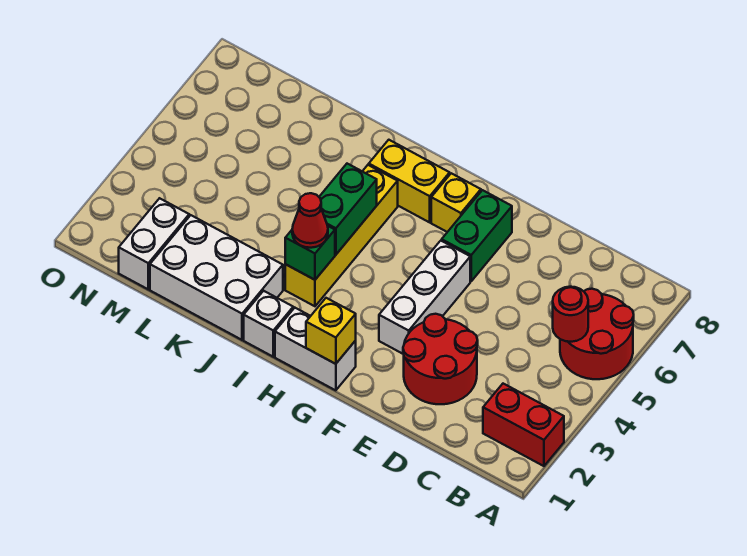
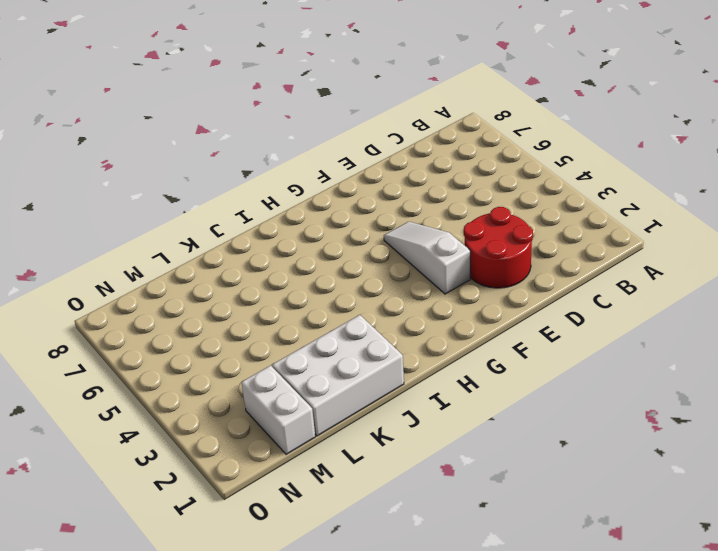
white 1x3 slope [384,222,470,294] -> white 1x3 brick [379,241,470,354]
none -> red 1x2 brick [483,384,564,466]
none -> red 2x2 round brick [560,289,634,379]
none -> green 1x2 brick [442,190,512,281]

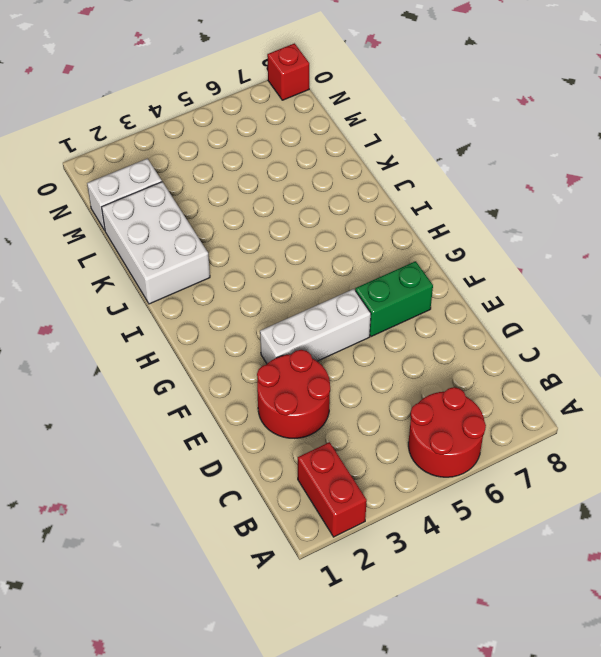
red 1x1 brick [267,43,309,100] -> none
none -> white 1x2 brick [275,308,356,390]
none -> yellow 1x1 brick [431,173,481,232]
none -> yellow 1x2 brick [369,140,450,222]

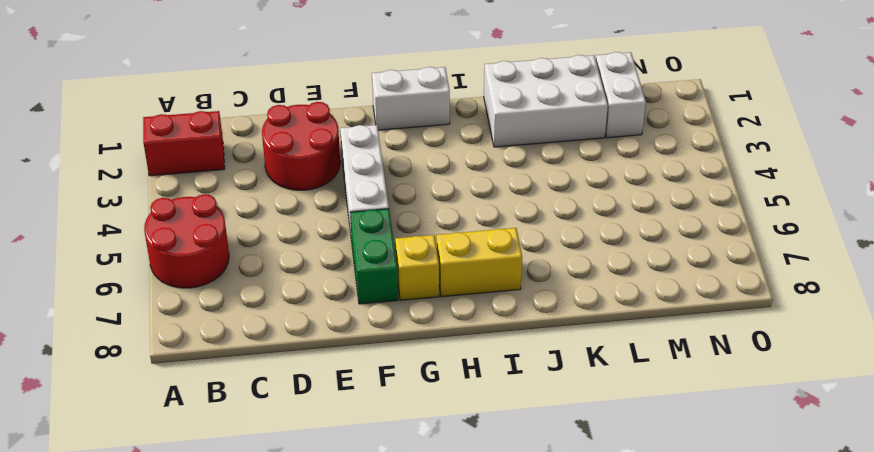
none -> white 1x1 brick [244,291,293,357]
none -> yellow 1x4 brick [285,165,398,306]
none -> red 1x1 round brick [553,287,588,342]

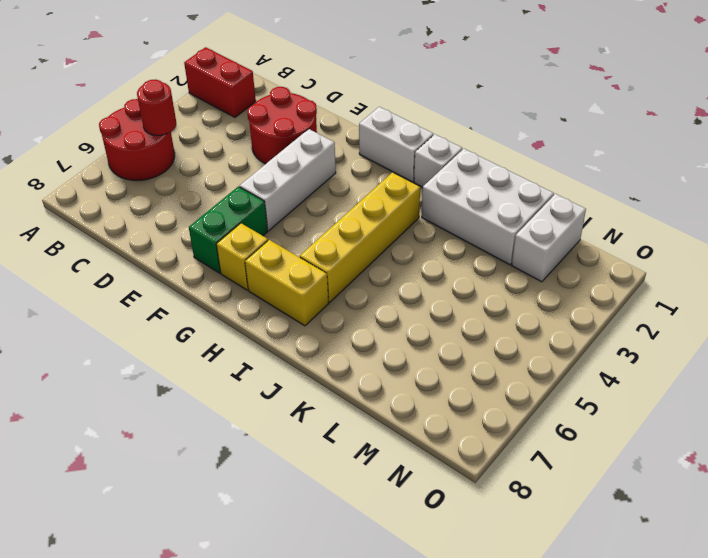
none -> yellow 1x1 brick [306,298,356,364]
none -> green 1x1 brick [285,226,335,280]
none -> green 1x2 brick [319,164,377,255]

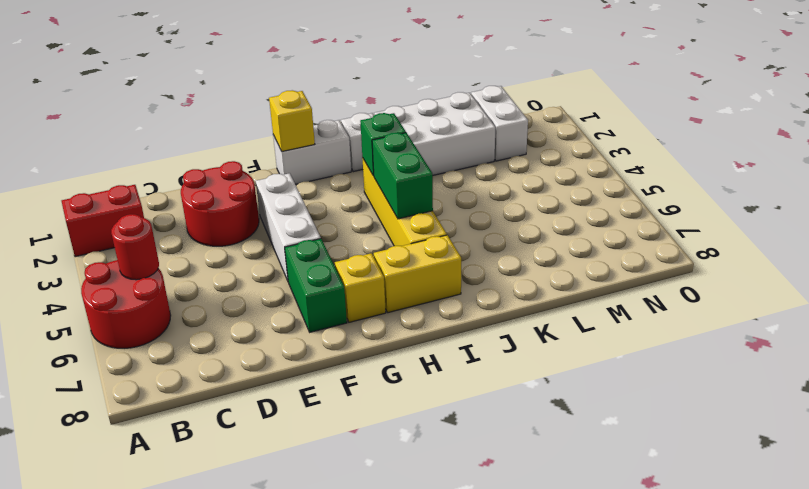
none -> red 1x1 cone [292,193,328,248]

